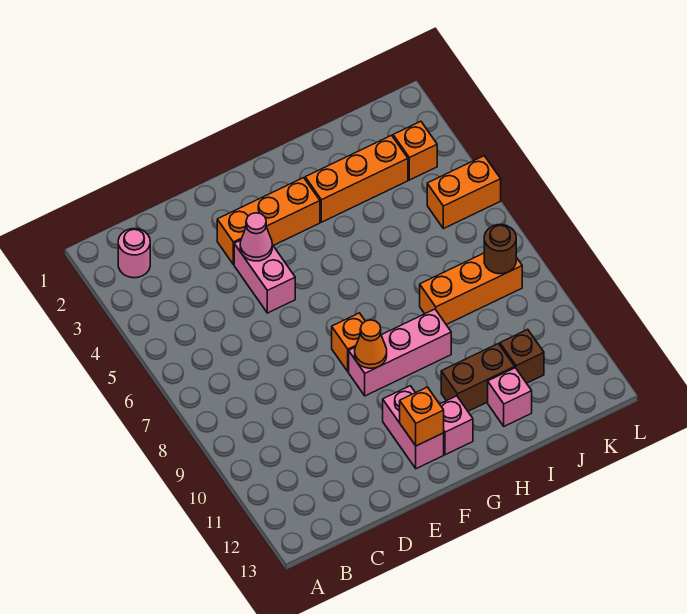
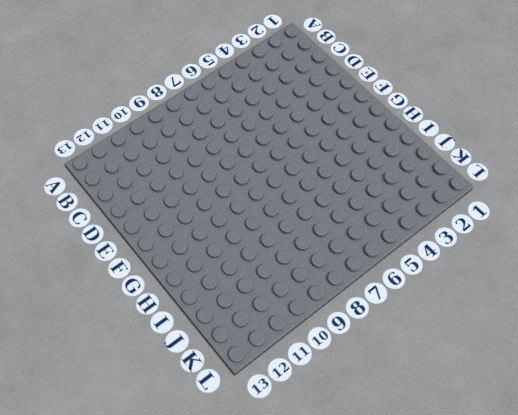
none -> pink 1x1 round brick [118,229,150,278]
none -> orange 1x3 brick [217,178,320,265]
none -> pink 1x2 brick [234,240,295,313]

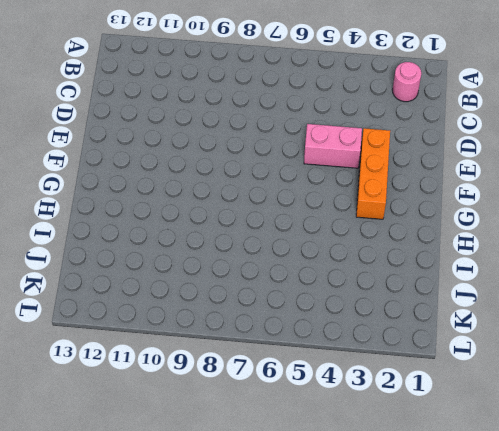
none -> orange 1x1 brick [332,313,365,372]
none -> pink 1x3 brick [349,309,451,396]
none -> pink 1x2 brick [383,386,444,469]

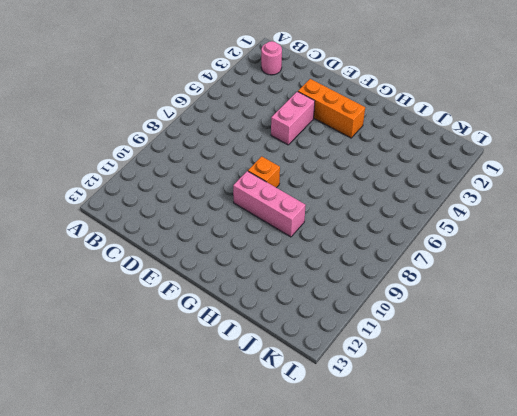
none -> pink 1x2 brick [383,386,444,469]
none -> pink 1x1 brick [440,396,473,455]
none -> orange 1x3 brick [305,135,408,222]

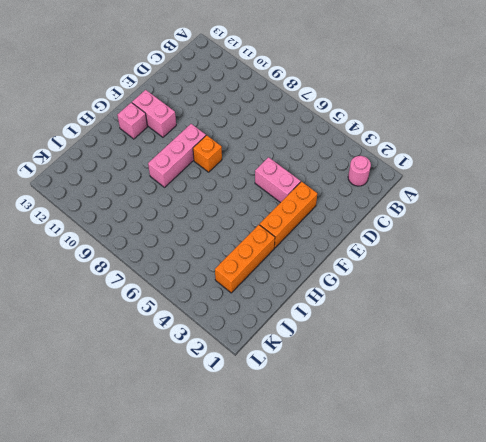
none -> brown 1x2 brick [441,344,515,411]
none -> orange 1x3 brick [420,253,522,325]
none -> pink 1x1 brick [488,368,532,426]

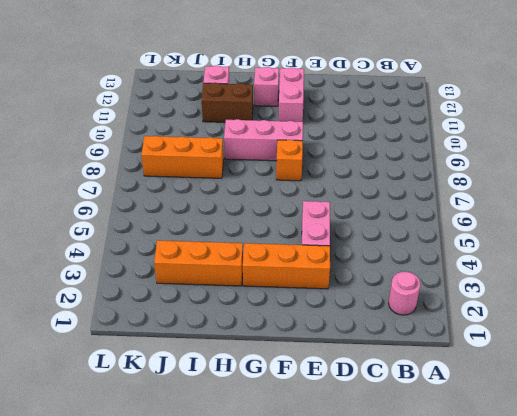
none -> brown 1x1 brick [500,329,544,383]
none -> orange 1x1 brick [393,121,437,180]
none -> orange 1x2 brick [427,156,501,229]

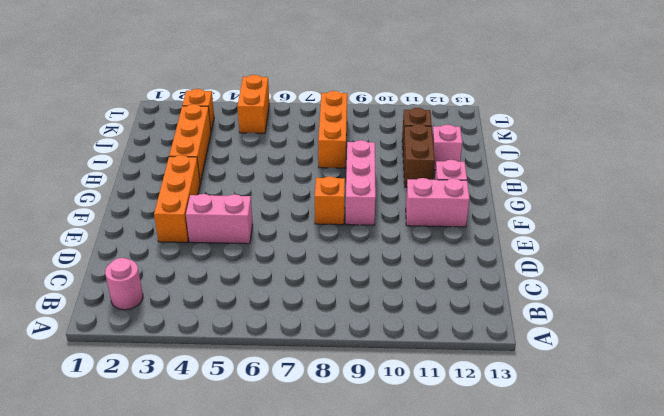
none -> pink 1x1 cone [240,213,272,261]
none -> orange 1x1 cone [355,320,387,368]
none -> orange 1x1 brick [400,387,444,446]

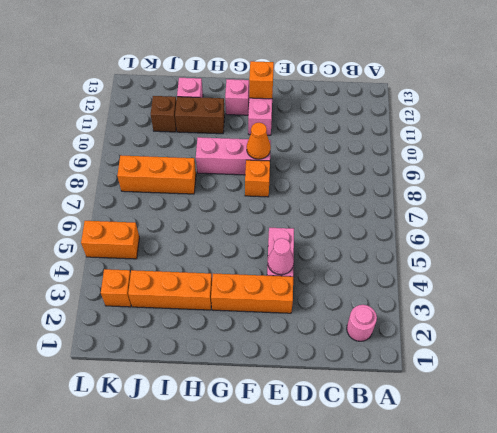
none -> brown 1x1 round brick [484,225,516,274]

